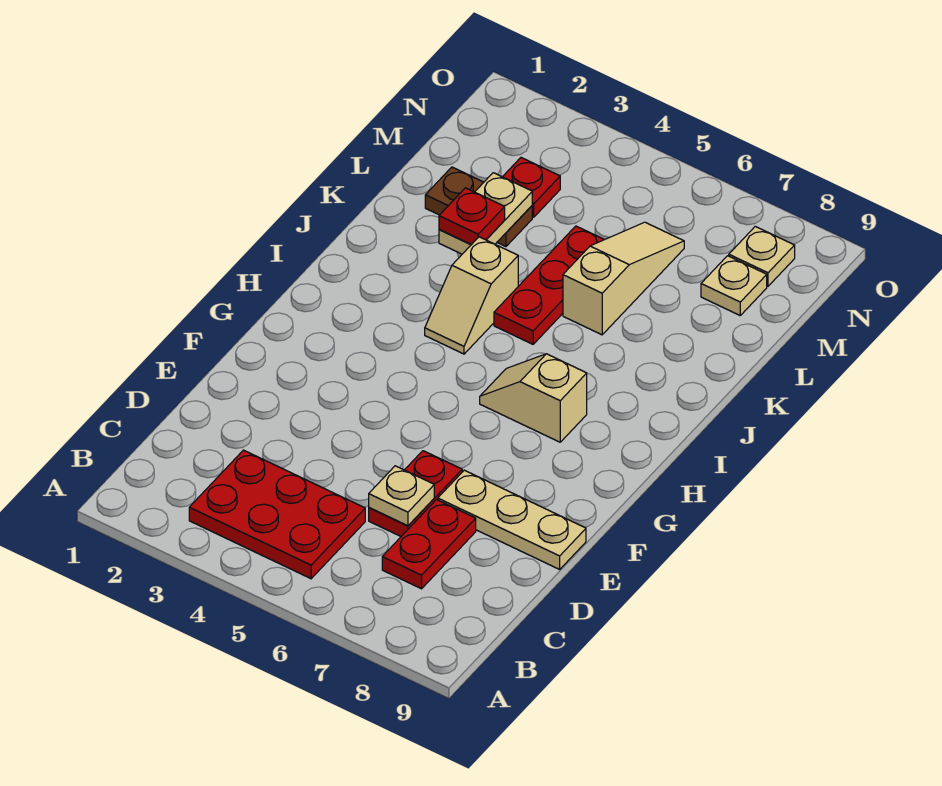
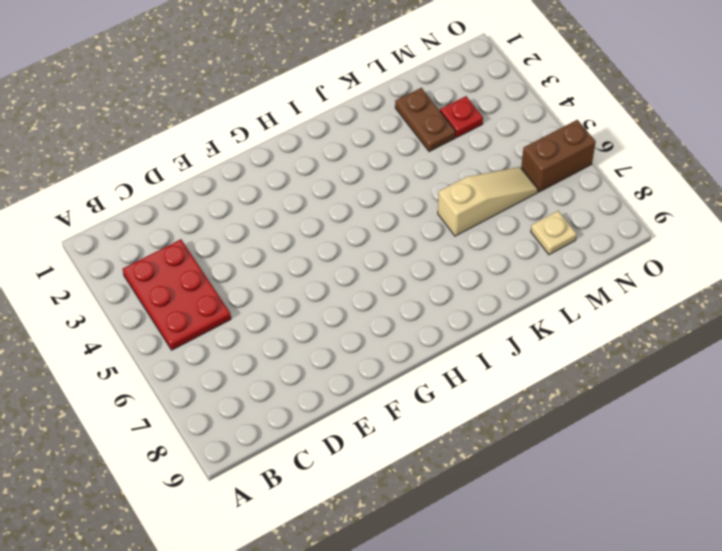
brown 1x2 brick [521,120,596,192] -> none
none -> red 1x2 plate [382,500,476,589]
none -> red 1x2 plate [369,451,462,536]
none -> tan 1x3 plate [438,470,586,569]

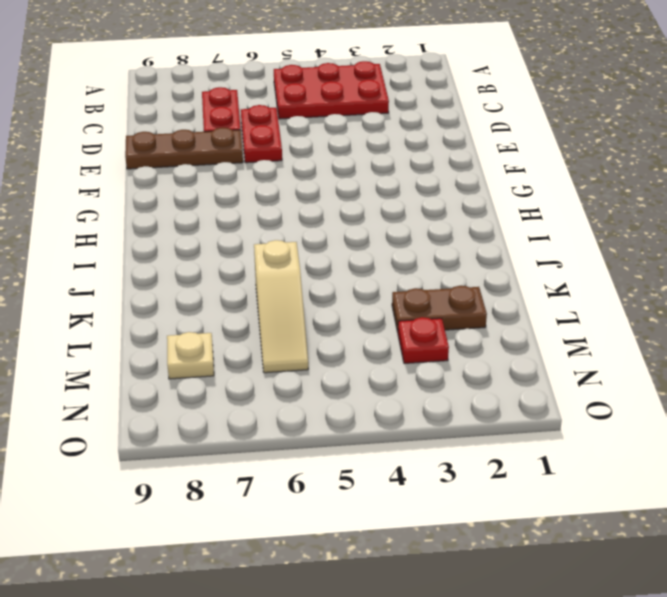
brown 1x3 plate [125,127,243,169] -> tan 1x3 plate [438,470,586,569]
none -> tan 1x2 slope [480,354,587,442]
none -> tan 1x2 slope [425,237,518,354]
none -> red 1x3 plate [494,226,604,344]

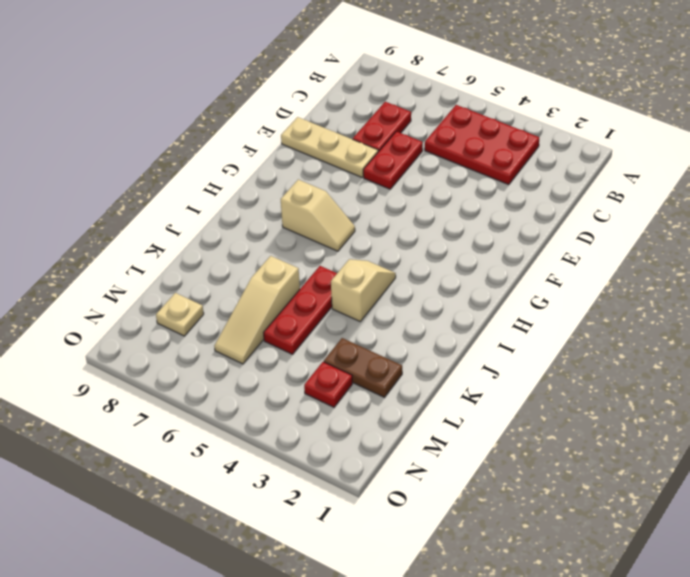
none -> tan 1x1 plate [729,226,795,286]
none -> tan 1x1 plate [369,466,434,526]
none -> tan 1x2 plate [439,173,532,254]

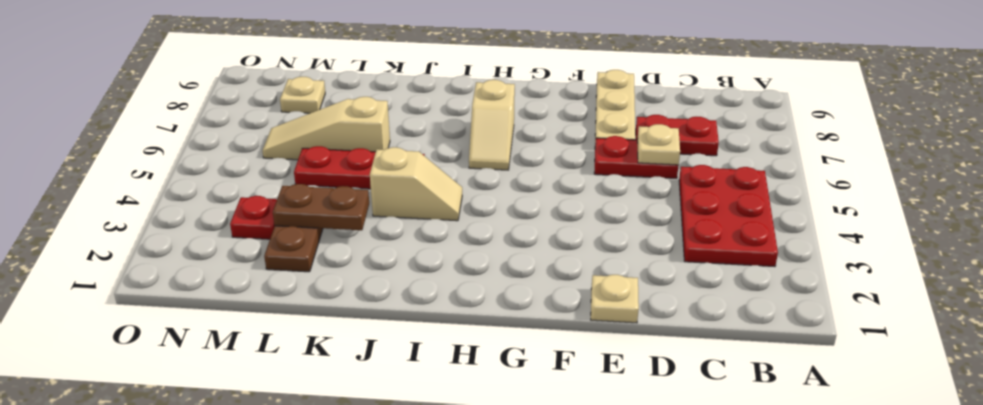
tan 1x1 plate [591,275,639,323] -> tan 1x1 plate moved to [729,226,795,286]
brown 1x2 plate [273,184,369,230] -> tan 1x2 plate [439,173,532,254]
none -> red 1x1 plate [439,188,505,245]

